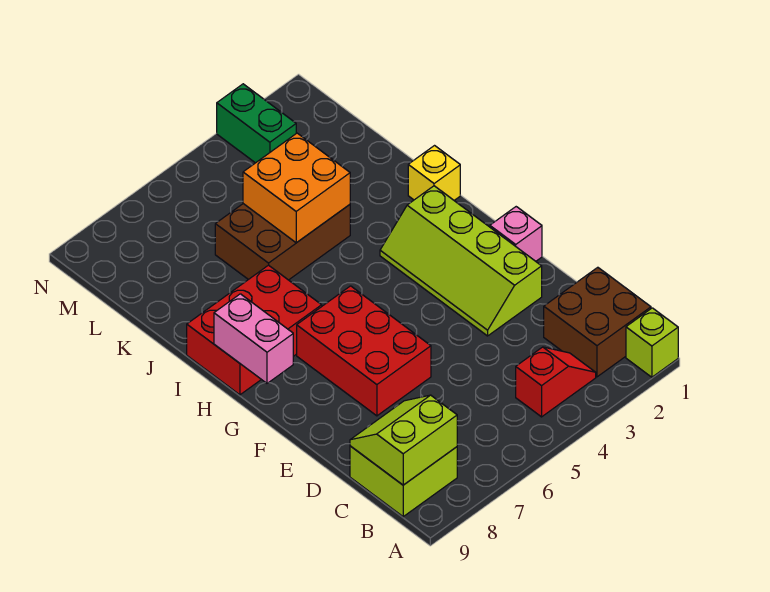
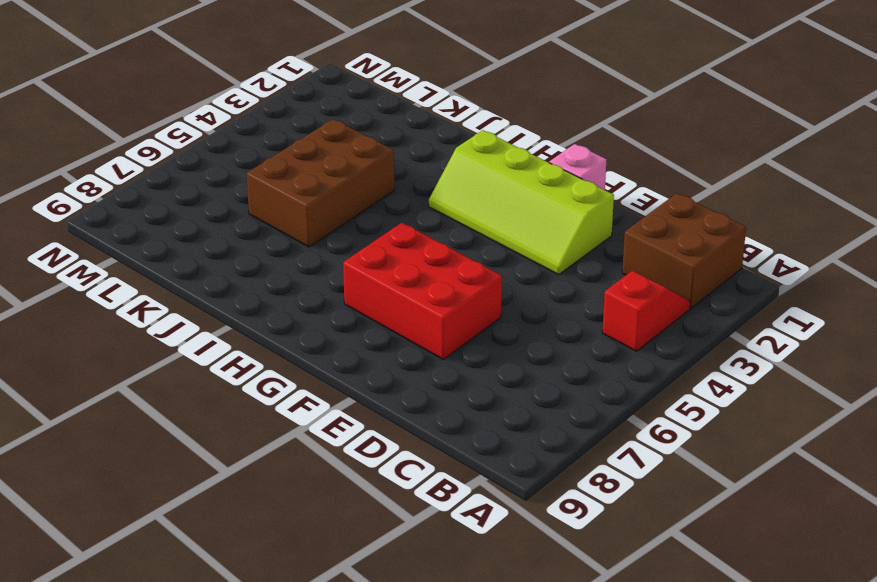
none -> lime 1x1 brick [626,308,678,377]
none -> lime 2x2 brick [350,446,457,517]
none -> red 2x3 brick [187,265,322,395]

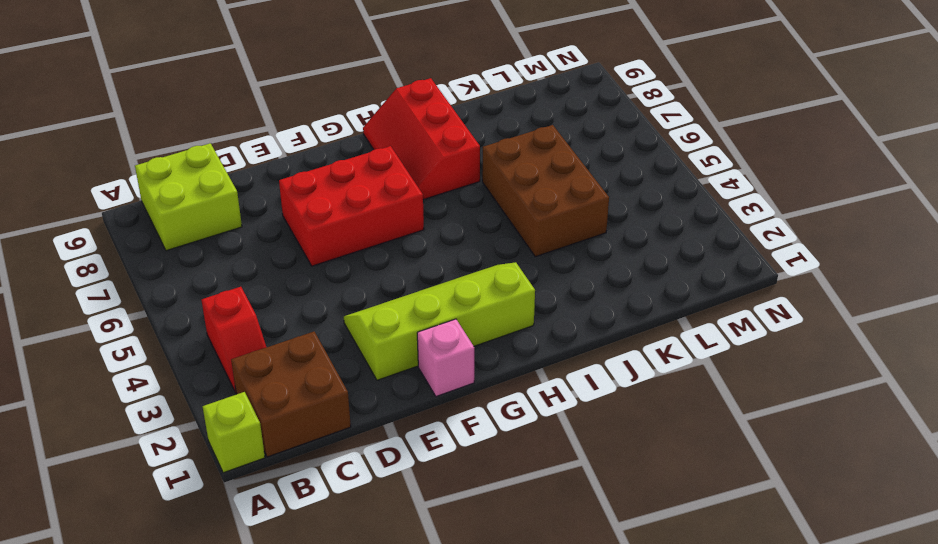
red 2x3 slope [363,78,480,200] -> red 2x3 brick [187,265,322,395]
none -> yellow 1x1 brick [408,146,460,200]
none -> green 1x2 brick [217,84,296,163]
none -> lime 2x2 slope [350,395,457,485]

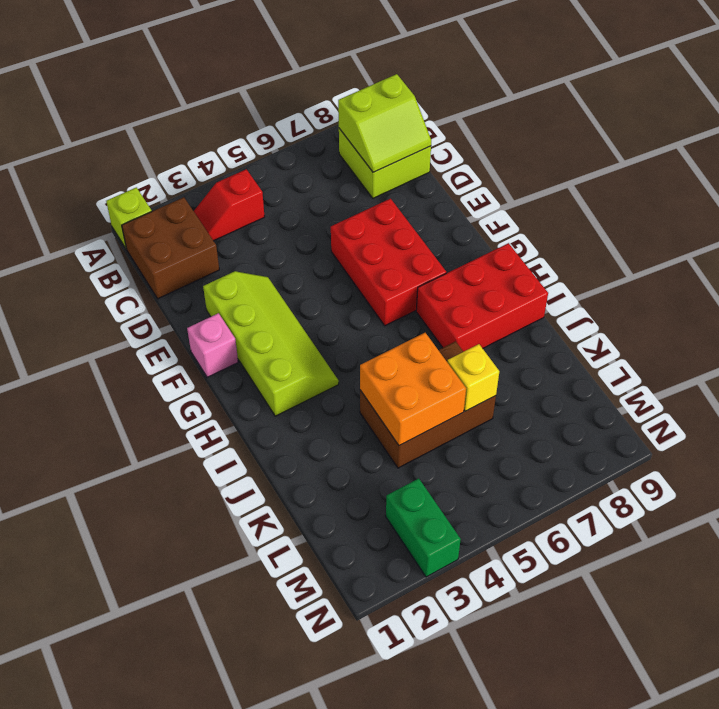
yellow 1x1 brick [447,344,499,411] -> yellow 1x1 brick moved to [408,146,460,200]
none -> pink 1x2 brick [214,294,293,383]

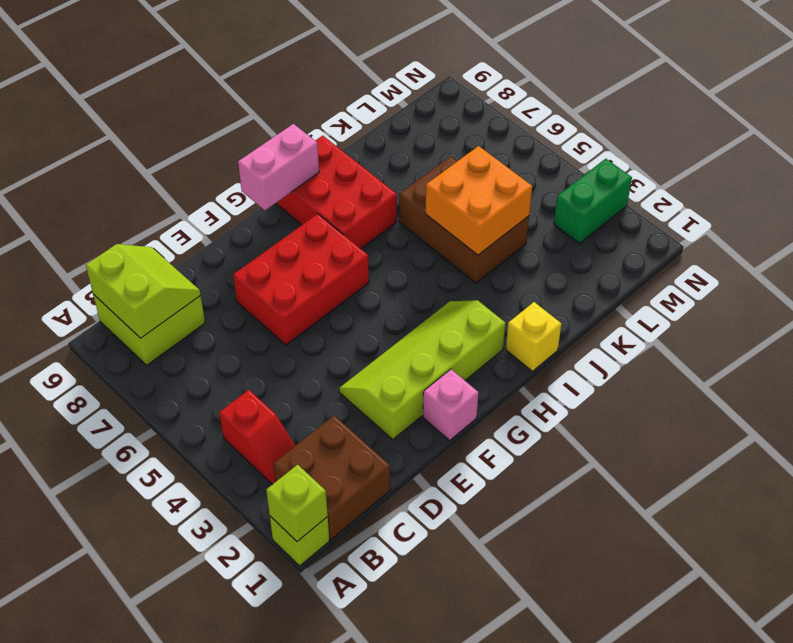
lime 1x1 brick [266,465,328,541] -> none

